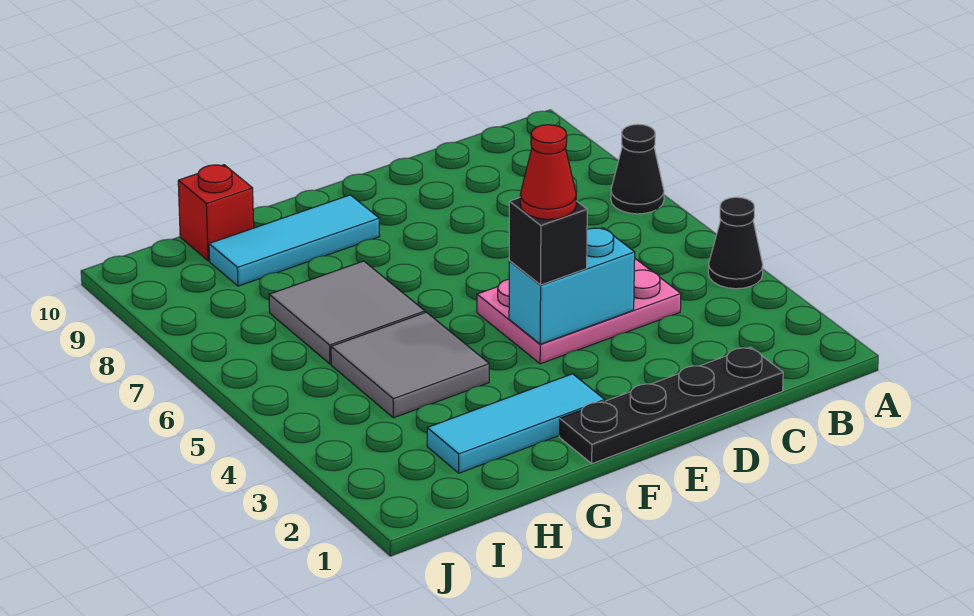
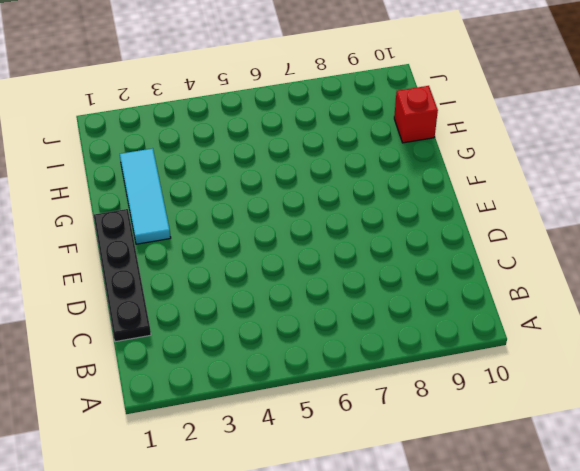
none -> black 1x1 cone [708,197,763,289]
none -> black 1x1 cone [611,124,664,214]
none -> pink 2x3 plate [477,259,681,364]

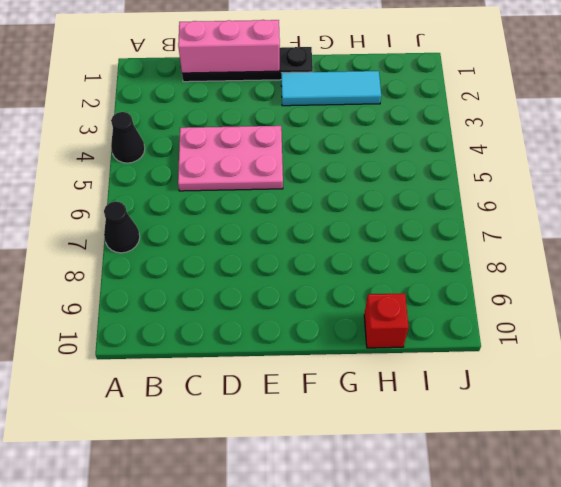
pink 1x3 brick [178,20,280,73] -> none
none -> cyan 1x3 tile [209,195,380,286]
none -> grey 2x2 tile [331,312,489,418]
none -> grey 2x2 tile [269,261,425,364]

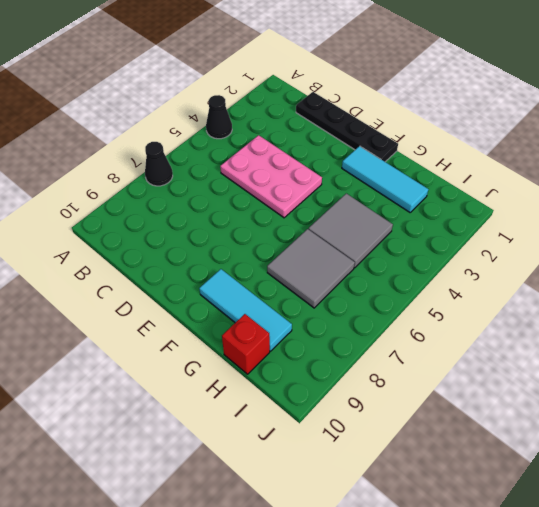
none -> cyan 1x2 brick [509,228,635,344]
none -> black 1x1 brick [509,198,587,285]
none -> red 1x1 cone [520,125,576,219]

